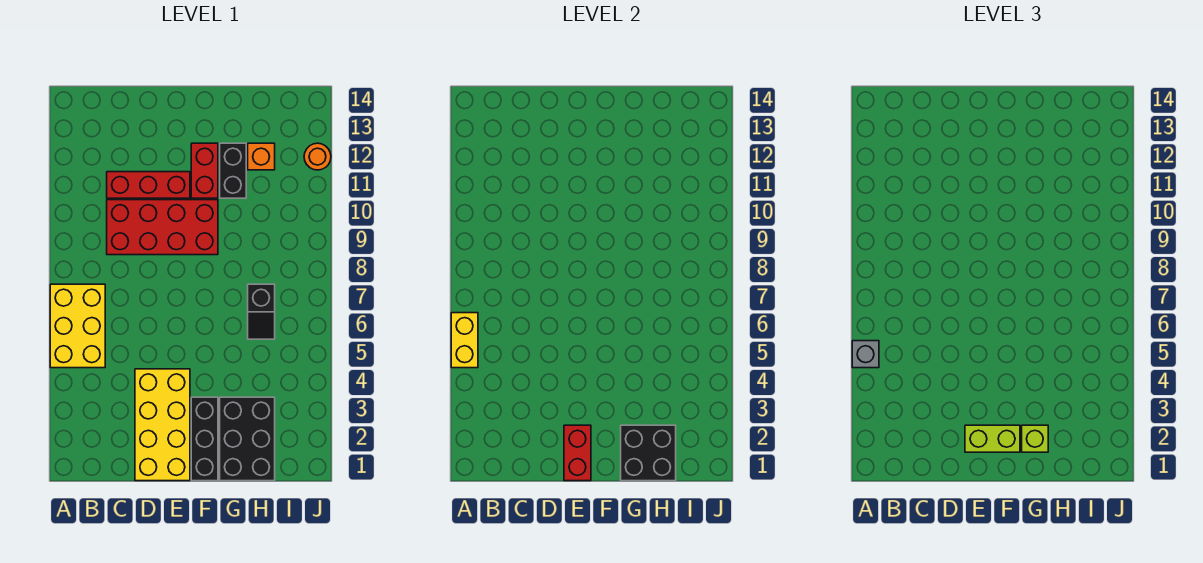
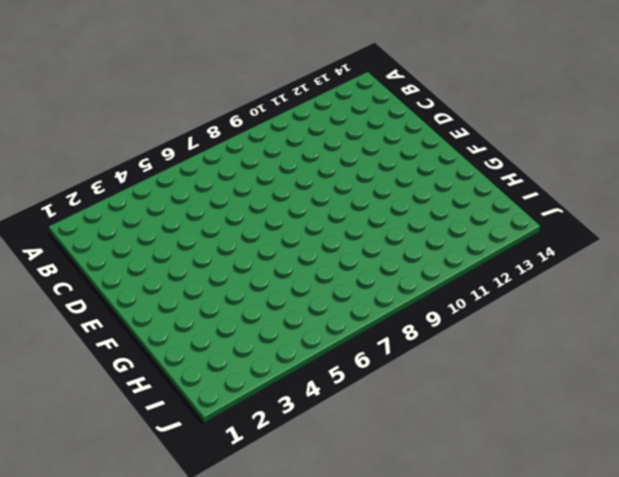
none -> yellow 2x3 brick [50,284,105,368]
none -> red 2x4 brick [107,200,218,255]
none -> red 1x3 brick [107,172,190,198]

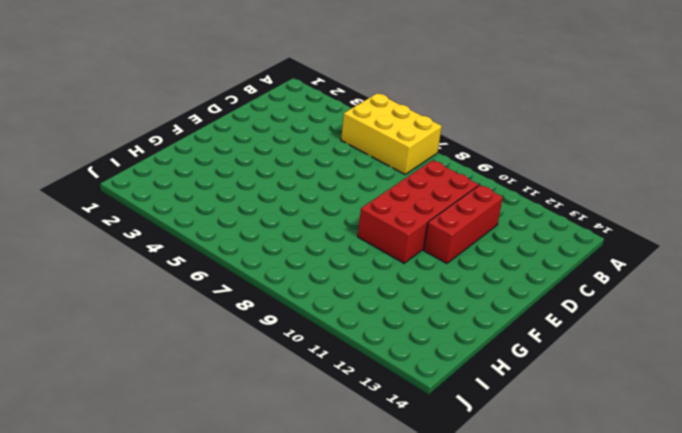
none -> yellow 2x4 brick [135,369,190,481]
none -> black 1x3 brick [191,397,218,481]
none -> red 1x2 brick [191,143,218,198]

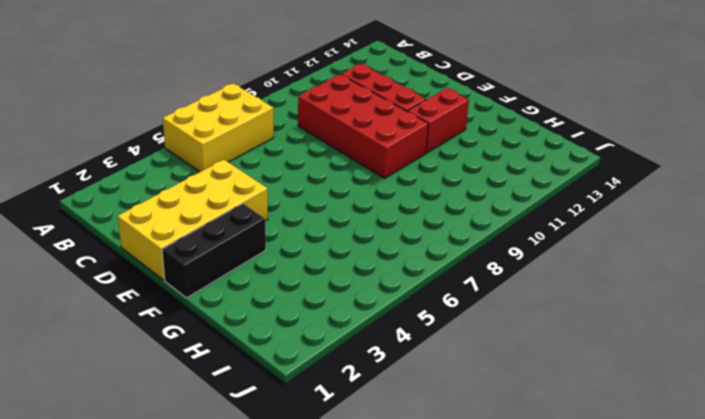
none -> black 2x3 brick [220,397,275,481]
none -> black 1x2 brick [220,143,246,198]
none -> black 1x2 slope [248,284,275,339]

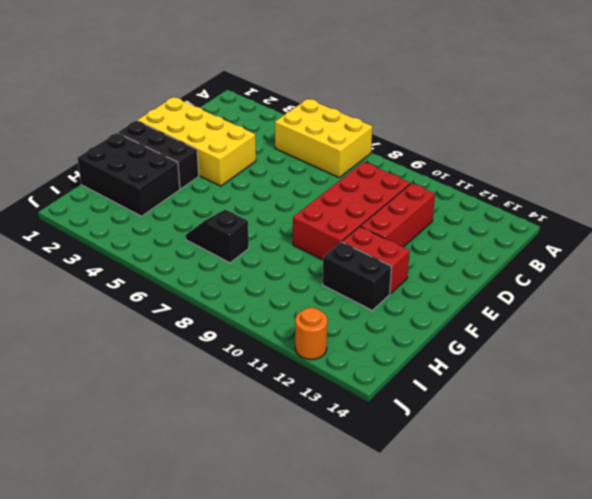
none -> orange 1x1 brick [248,143,275,170]
none -> yellow 1x2 brick [451,313,478,368]
none -> red 1x2 brick [564,425,591,481]

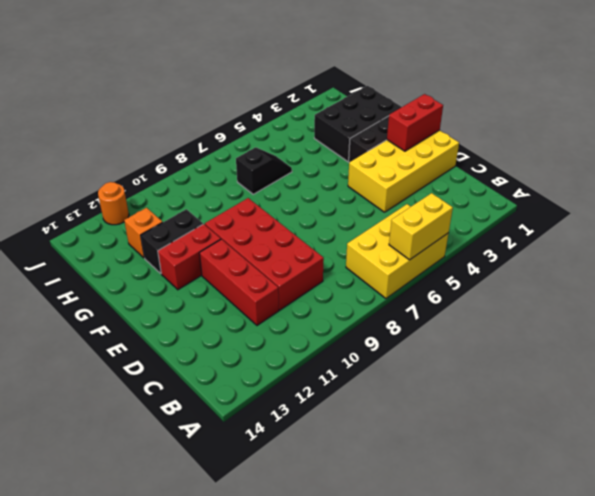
none -> black 2x2 brick [621,425,676,481]
none -> grey 1x1 brick [852,341,879,368]
none -> lime 1x2 brick [965,425,1020,452]

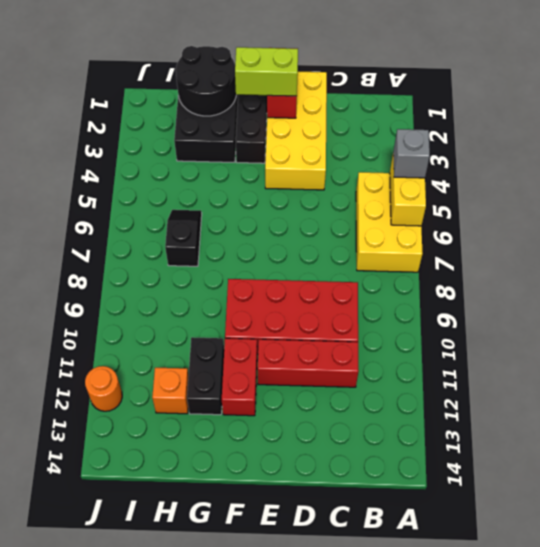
black 2x2 round brick [176,46,236,116] -> black 2x2 brick [621,425,676,481]
none -> lime 1x1 brick [1022,425,1048,452]

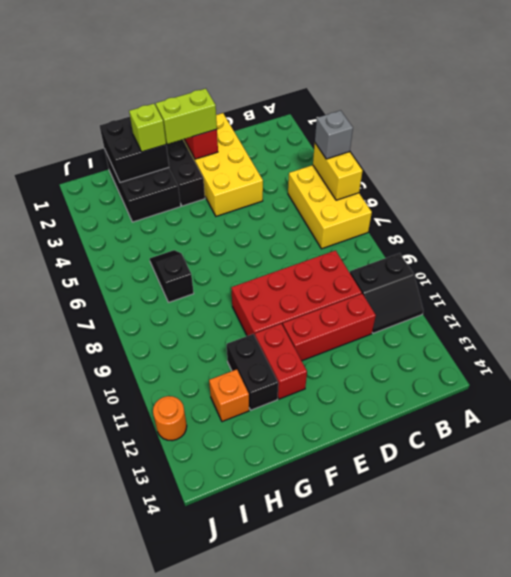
black 2x2 slope [350,253,423,333] -> none

